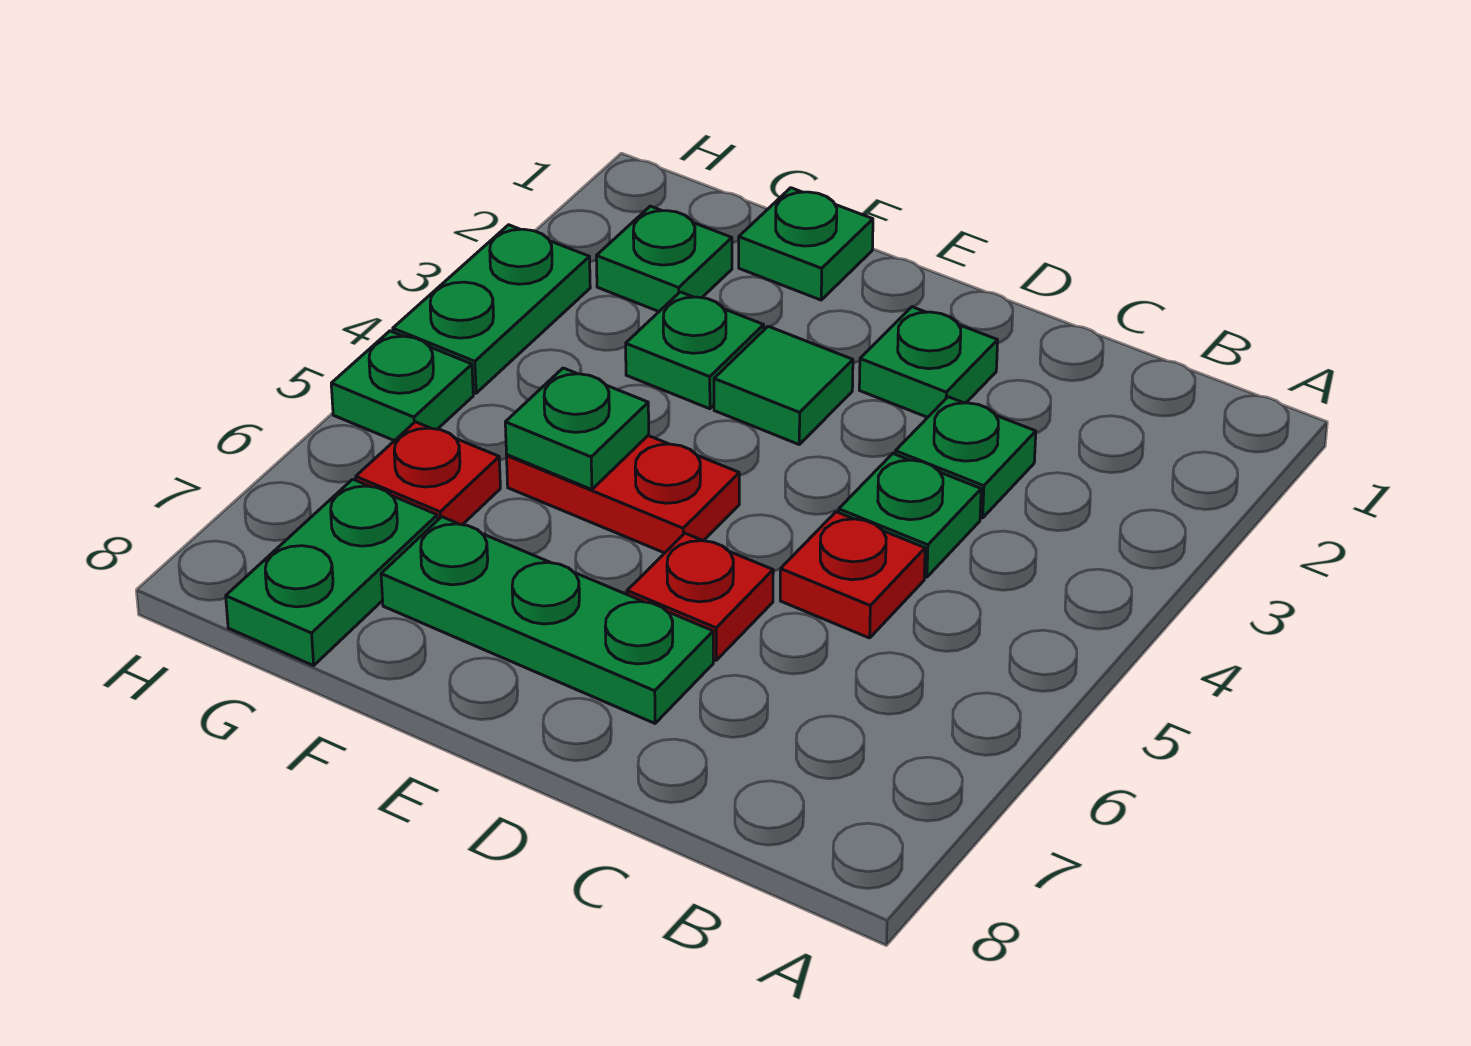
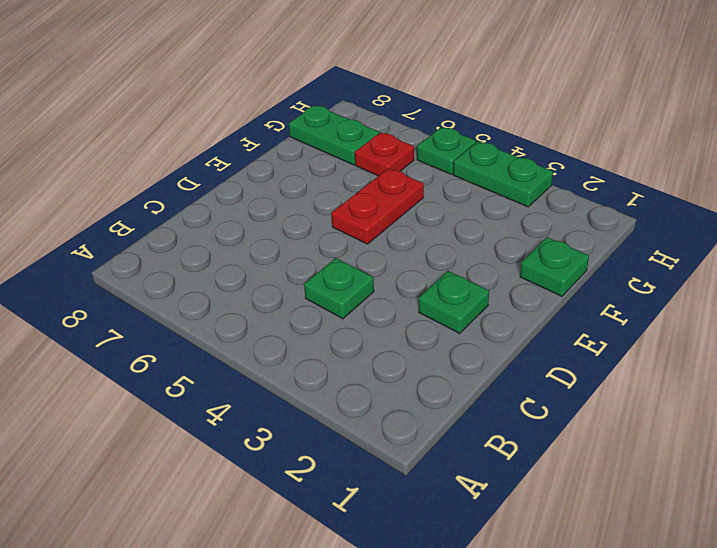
none -> green 1x1 plate [895,397,1036,518]
none -> red 1x1 plate [780,512,925,638]
none -> red 1x1 plate [627,533,773,660]

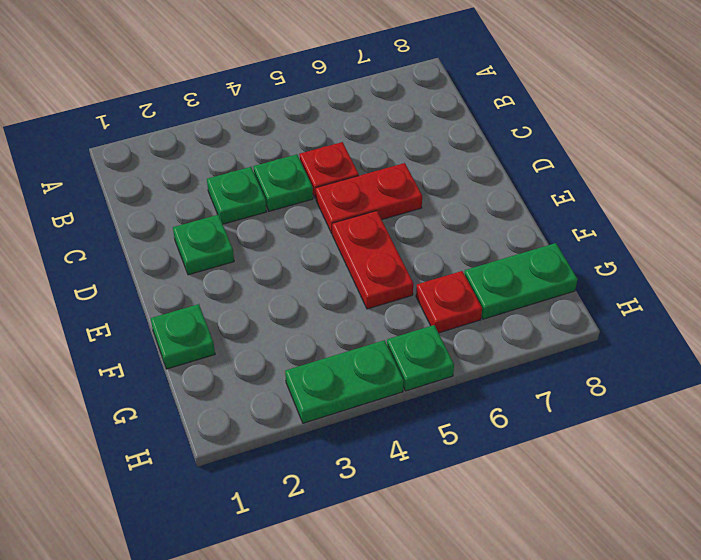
red 1x2 plate [316,163,422,233] -> red 1x1 plate [627,533,773,660]
none -> green 1x3 plate [381,517,713,723]
none -> green 1x1 tile [714,326,853,444]
none -> green 1x1 plate [626,292,764,409]

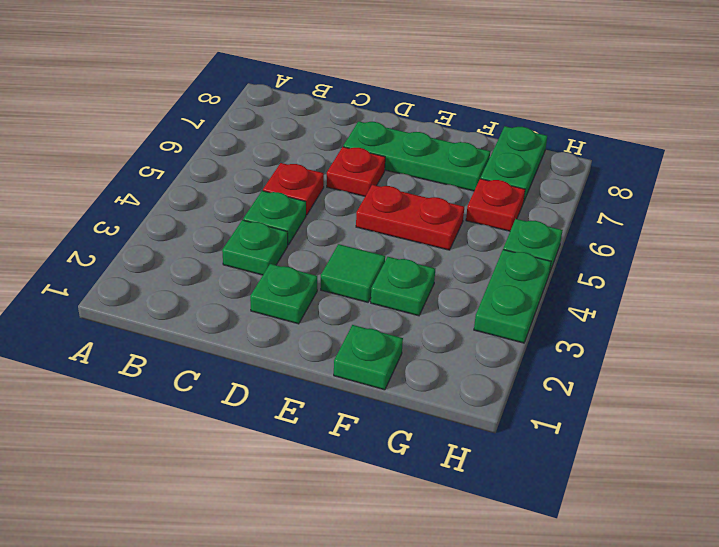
none -> green 1x1 plate [596,206,732,311]
none -> green 1x1 plate [505,368,649,490]

